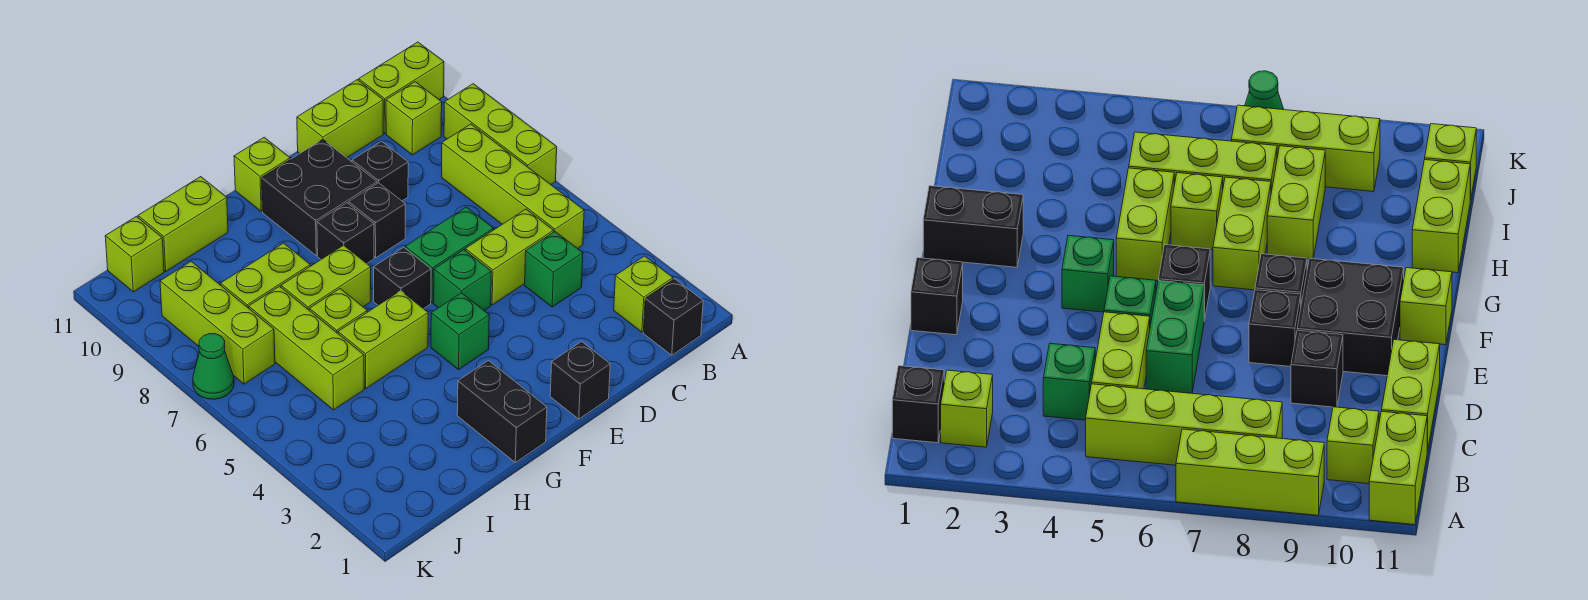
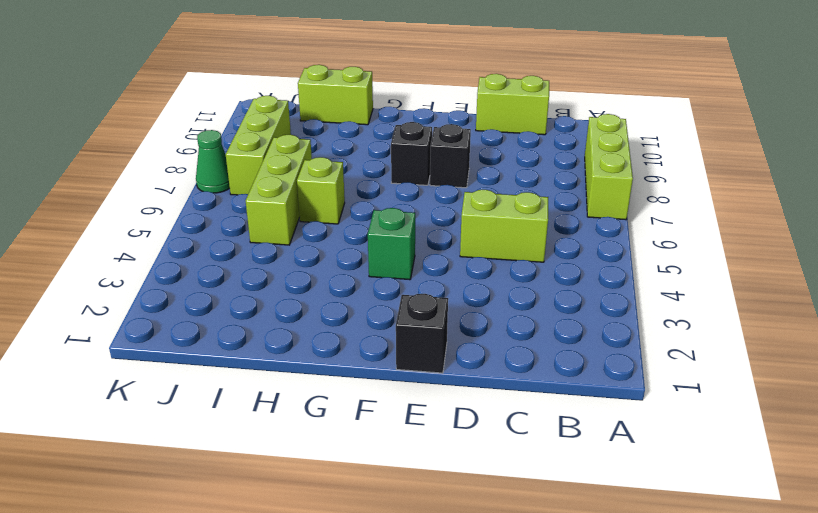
none -> lime 1x2 brick [359,42,444,134]
none -> black 1x1 brick [643,279,703,355]
none -> lime 1x1 brick [614,256,673,332]

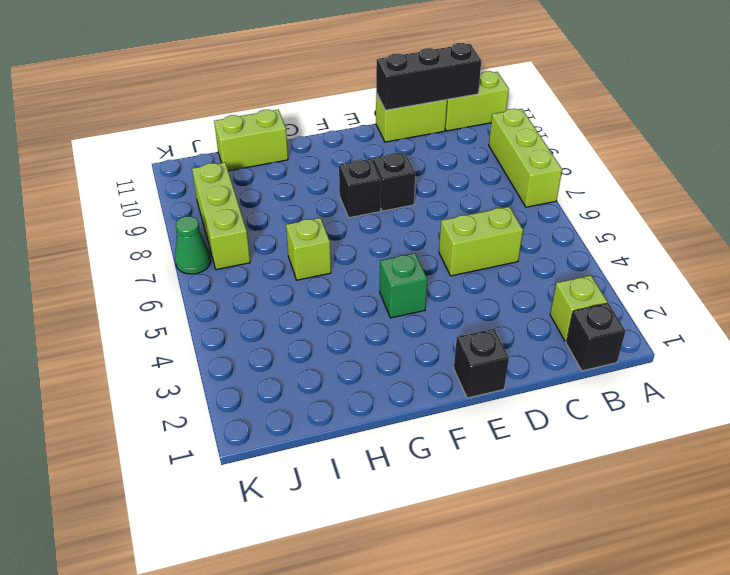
black 1x3 brick [376,43,481,110] -> none
none -> lime 1x4 brick [442,124,584,249]
none -> lime 1x1 brick [386,82,442,155]
none -> green 1x1 brick [525,232,583,307]

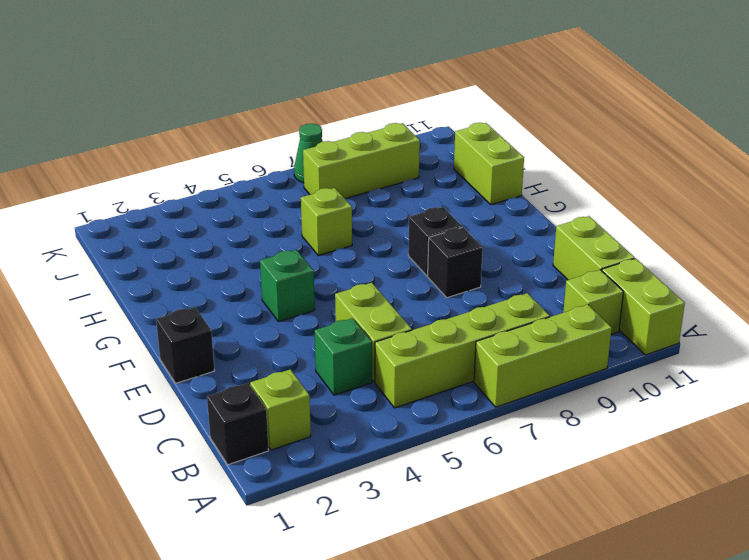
none -> green 1x2 brick [405,207,494,303]
none -> black 1x1 brick [352,142,408,201]
none -> green 1x1 brick [434,250,491,310]

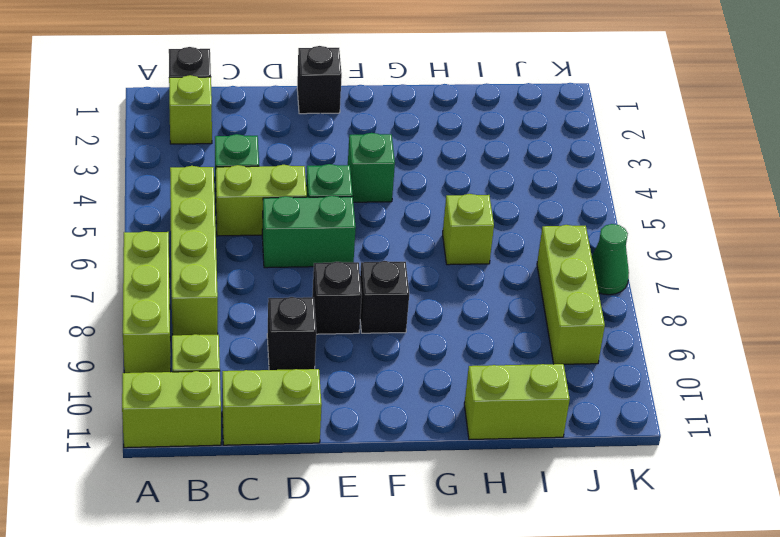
none -> black 2x2 brick [262,139,377,255]
none -> black 1x1 brick [374,247,431,309]
none -> lime 1x1 brick [234,137,290,211]

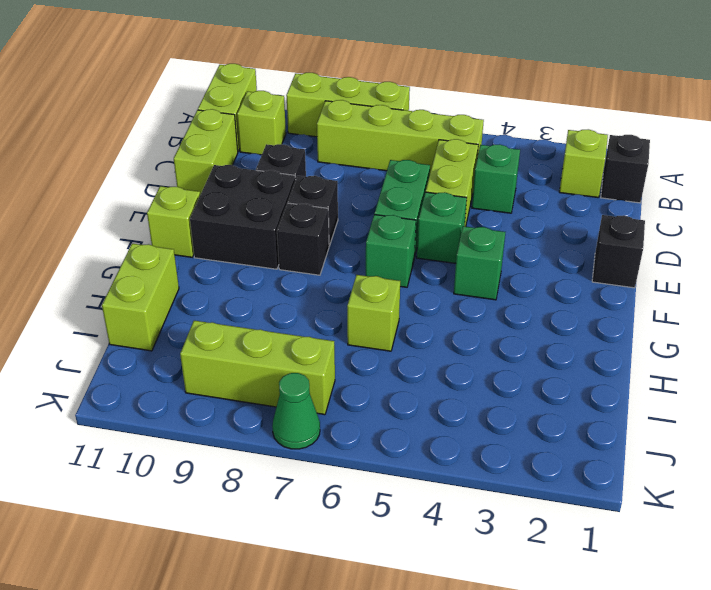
green 1x1 brick [366,215,416,287] -> black 1x1 brick [374,247,431,309]
none -> black 1x2 brick [457,361,547,462]
none -> lime 1x2 brick [338,291,428,388]
none -> lime 1x2 brick [281,245,371,310]

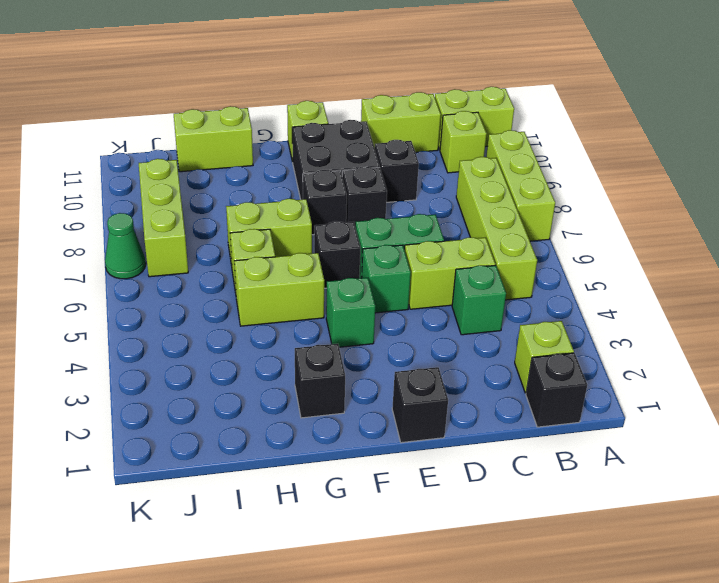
black 1x1 brick [295,344,345,418] -> black 1x2 brick [457,361,547,462]
none -> lime 1x2 brick [221,243,310,308]
none -> lime 1x3 brick [249,286,364,410]
none -> lime 1x1 brick [105,216,164,292]

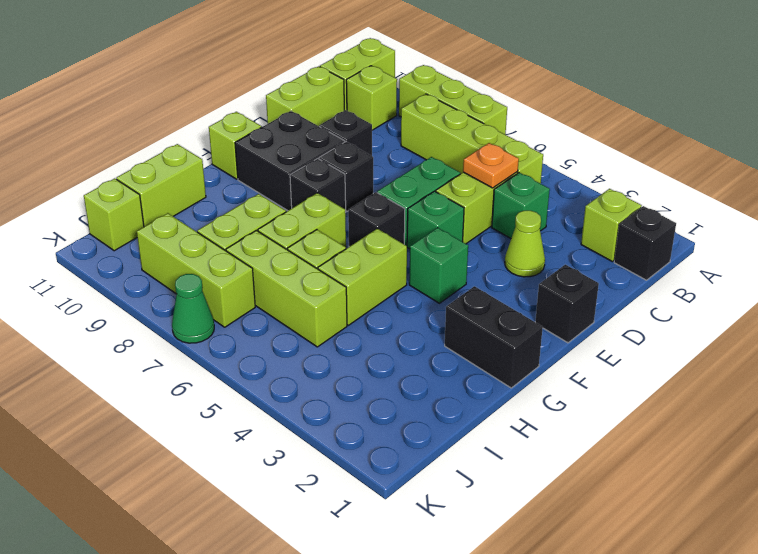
orange 1x1 plate [463,143,519,188] -> none
lime 1x1 cone [505,211,545,277] -> none

